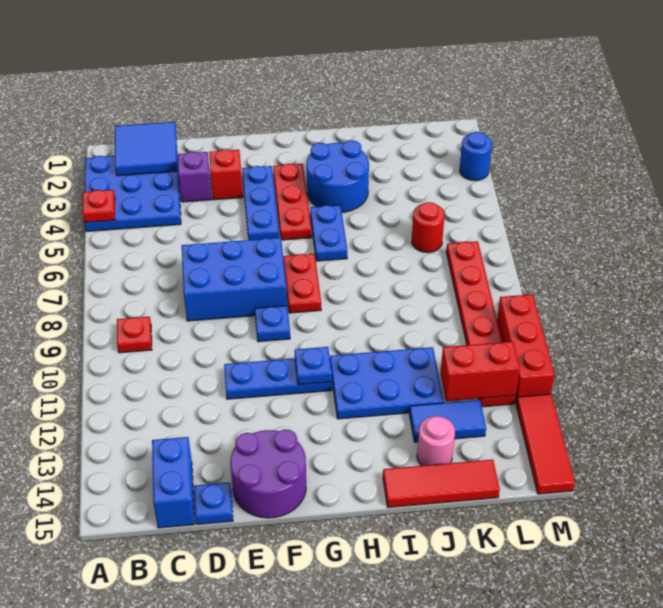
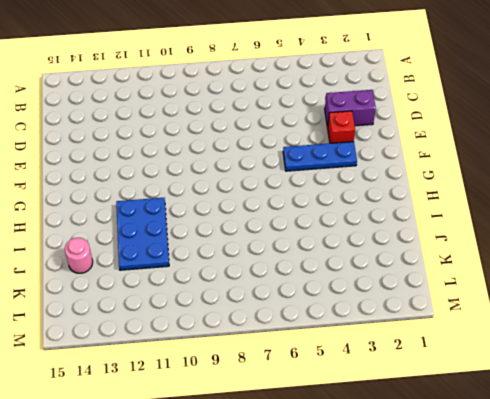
purple 1x2 brick [325,90,376,128] -> purple 1x1 brick [177,152,212,202]
none -> blue 3x3 plate [84,155,181,232]
none -> red 1x1 plate [117,317,152,353]
none -> blue 1x2 brick [152,437,195,528]

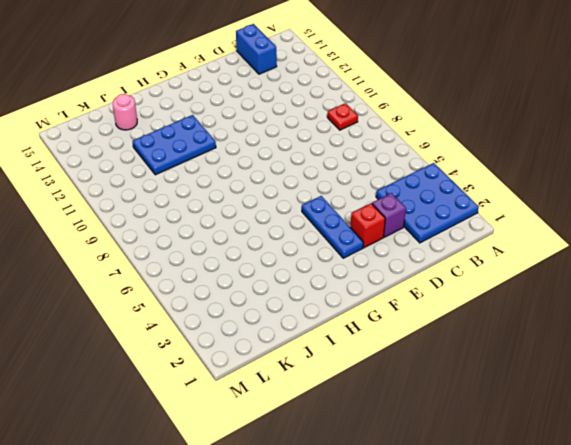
none -> blue 2x3 brick [182,238,287,321]
none -> blue 1x1 plate [194,483,233,524]
none -> blue 1x3 plate [224,358,332,399]

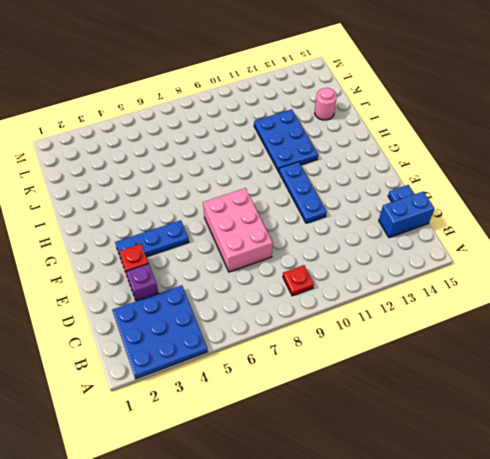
pink 2x3 brick [203,188,273,272] -> blue 2x3 brick [182,238,287,321]
none -> purple 2x2 round brick [230,429,306,518]
none -> blue 1x1 plate [255,306,290,342]
none -> red 1x3 plate [273,164,312,240]

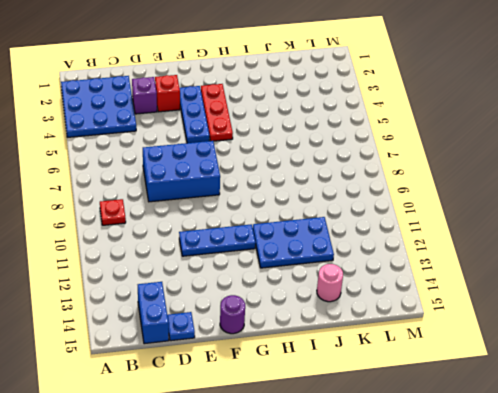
purple 1x1 round brick [220,295,245,334] -> purple 2x2 round brick [230,429,306,518]
none -> blue 1x1 plate [255,306,290,342]
none -> red 1x2 plate [283,254,321,313]
none -> blue 2x2 round brick [307,141,369,212]

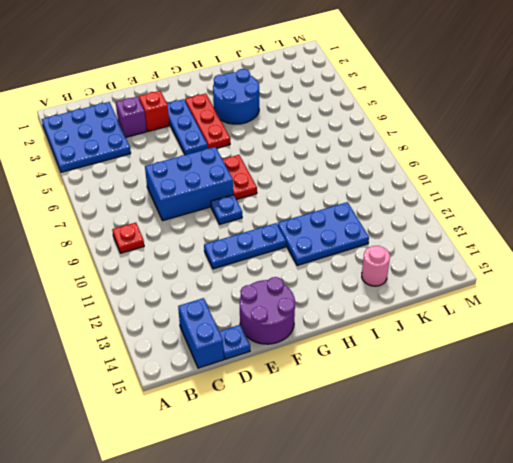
none -> blue 1x2 plate [310,205,347,261]
none -> red 1x3 tile [383,460,500,507]
none -> blue 1x2 tile [409,400,486,442]

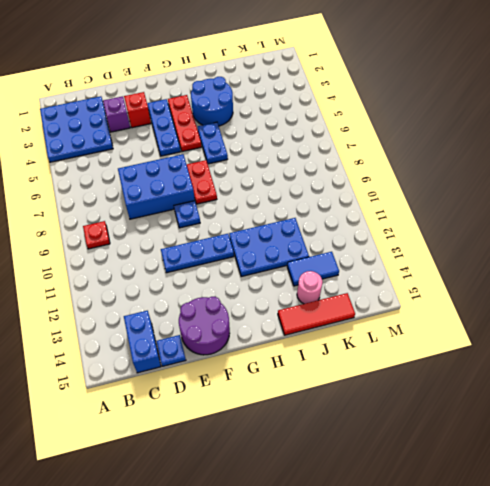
none -> red 1x1 round brick [412,202,445,253]
none -> red 1x6 plate [446,241,515,407]
none -> blue 1x1 round brick [460,132,492,181]

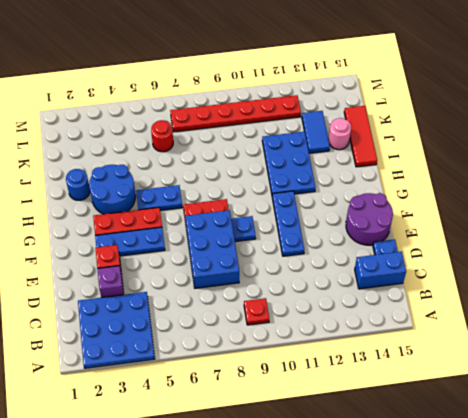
blue 1x1 round brick [66,169,90,200] -> blue 1x1 round brick moved to [460,132,492,181]
none -> red 1x3 brick [497,294,555,403]
none -> red 1x3 tile [516,394,575,494]
none -> red 1x1 plate [82,190,115,223]

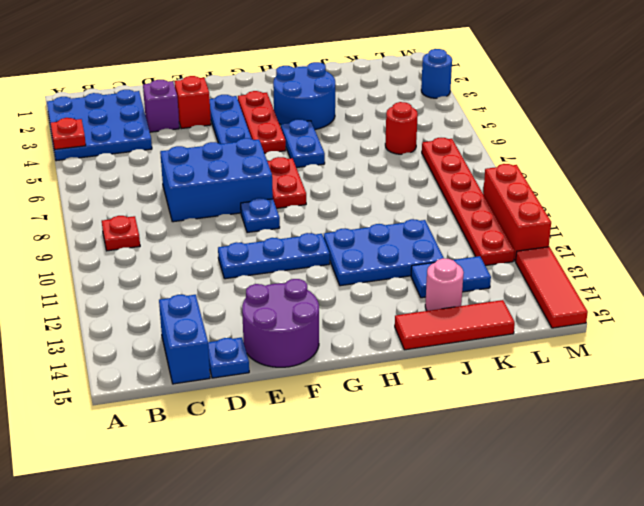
none -> blue 2x2 tile [115,122,178,176]
none -> blue 1x1 plate [295,347,332,385]
none -> red 1x2 brick [440,342,520,401]

